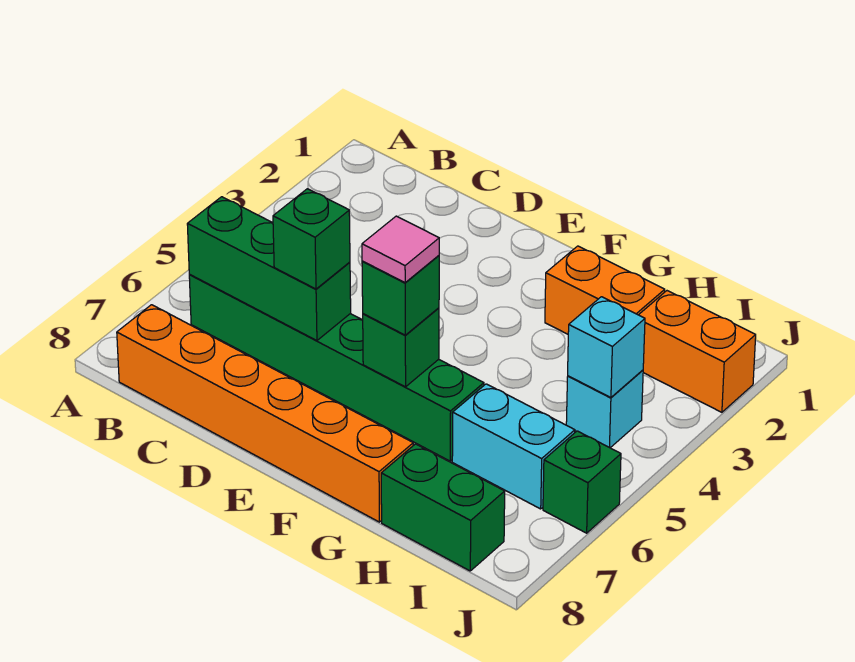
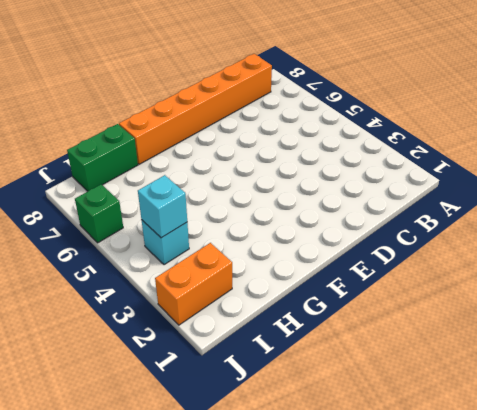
none -> green 1x6 brick [189,275,484,461]
none -> orange 1x2 brick [545,246,665,334]
none -> cyan 1x2 brick [452,384,575,509]

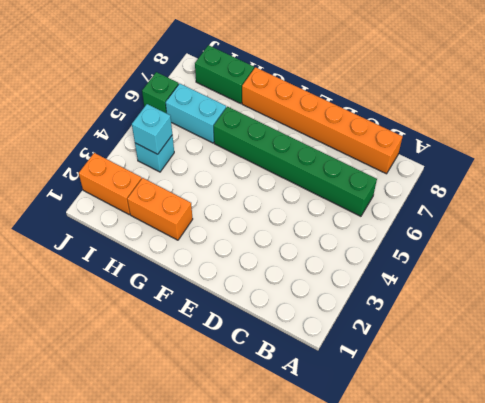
none -> green 1x3 brick [187,197,351,341]
none -> green 1x1 brick [363,308,439,387]
none -> green 1x1 brick [273,189,350,289]

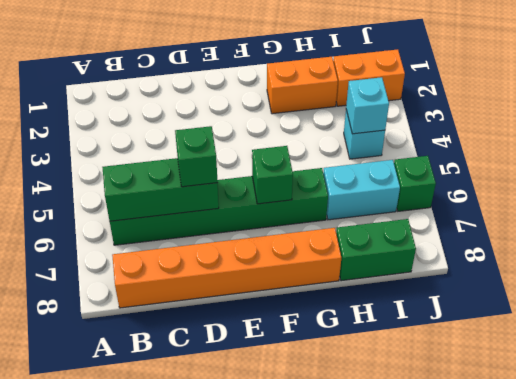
none -> green 1x1 brick [362,256,439,335]
none -> pink 1x1 tile [362,216,439,283]

